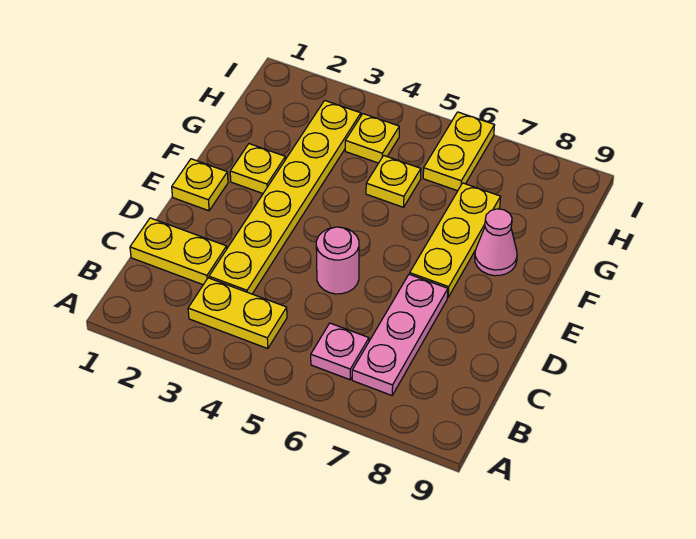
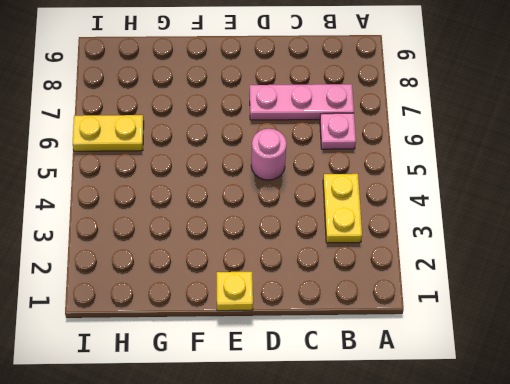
none -> yellow 1x2 plate [130,218,227,285]
none -> yellow 1x6 plate [209,100,361,294]
none -> yellow 1x3 plate [410,183,501,297]

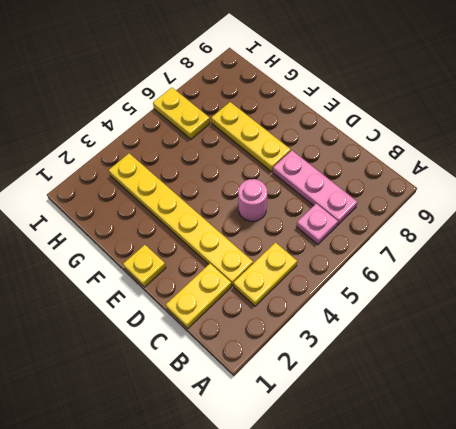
none -> yellow 1x1 plate [230,144,285,193]
none -> pink 1x1 cone [475,209,517,276]
none -> yellow 1x1 plate [366,156,421,207]

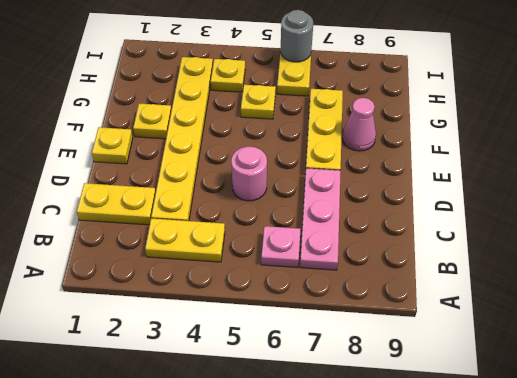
grey 1x1 round brick [281,10,313,62] -> none

